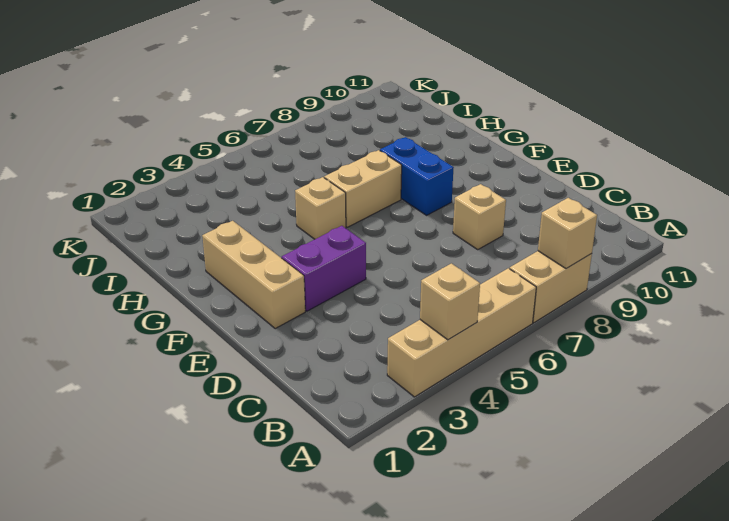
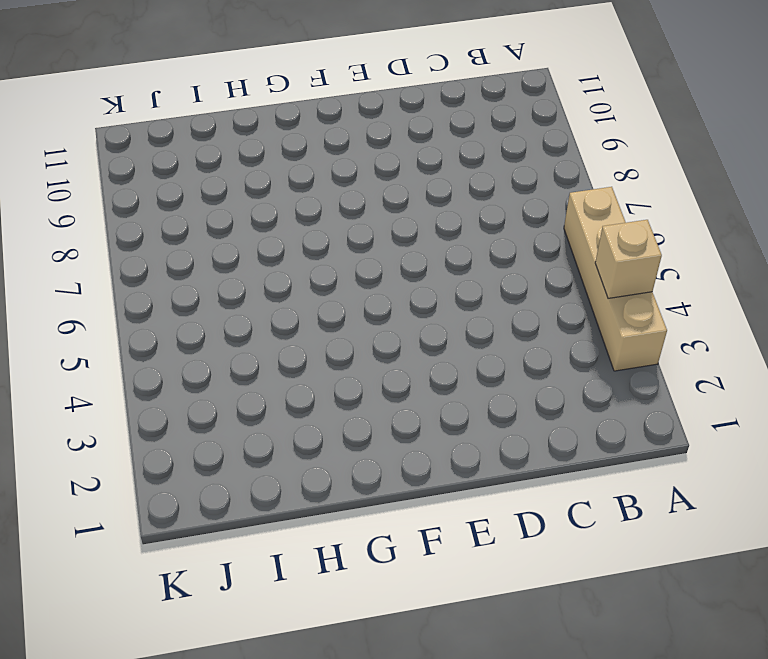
none -> tan 1x2 brick [510,251,592,323]
none -> tan 1x1 brick [453,184,506,249]

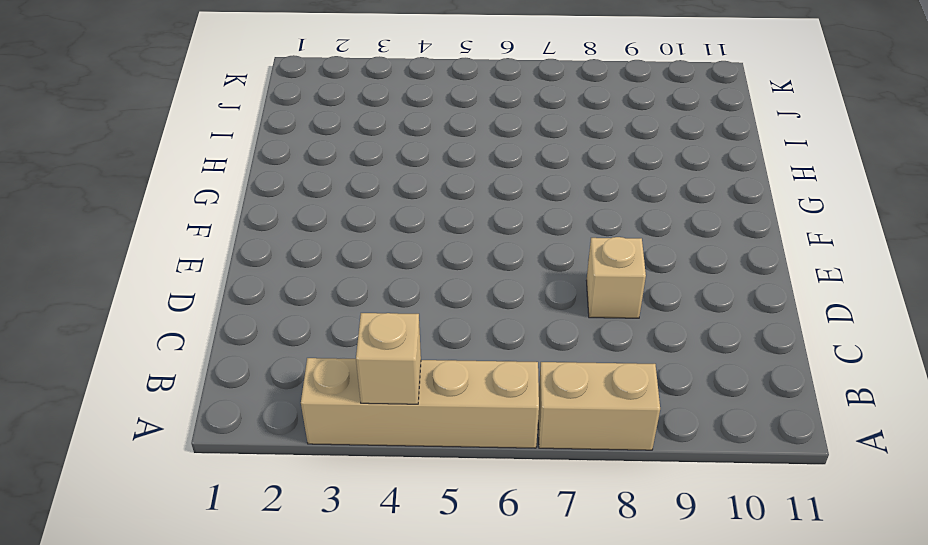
none -> tan 1x3 brick [202,221,305,329]
none -> purple 1x2 brick [282,226,366,311]

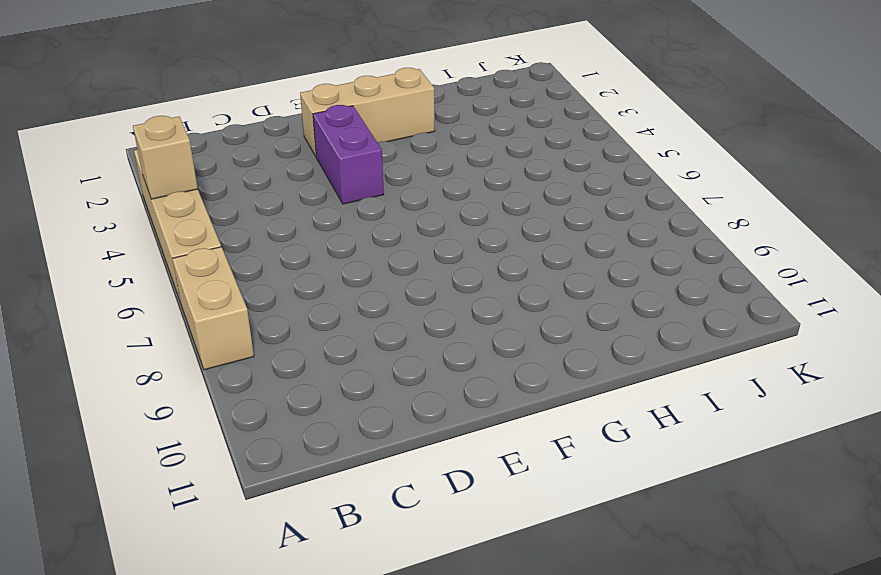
none -> tan 1x1 brick [453,184,506,249]
none -> blue 1x2 brick [380,137,454,215]

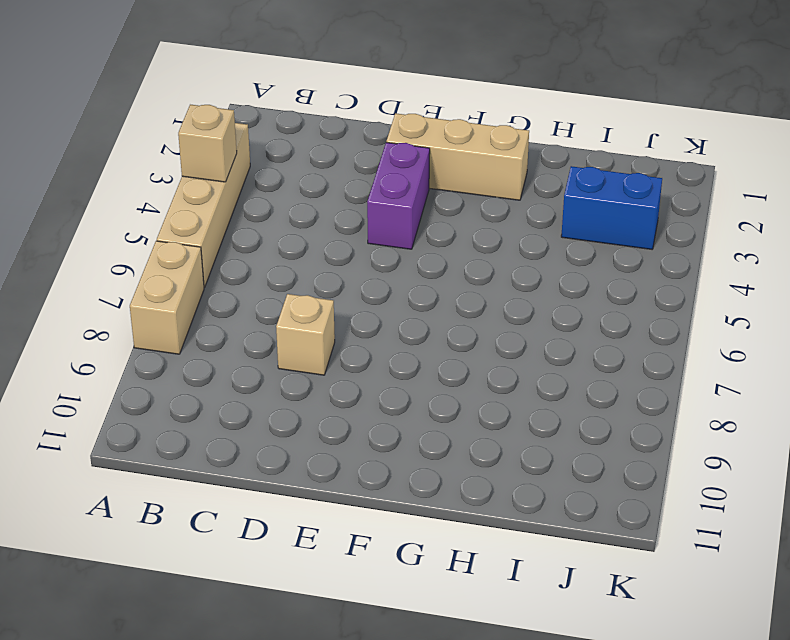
blue 1x2 brick [561,166,662,249] -> blue 1x2 brick moved to [380,137,454,215]
none -> tan 1x1 brick [295,177,346,239]
none -> tan 1x2 brick [324,150,402,227]

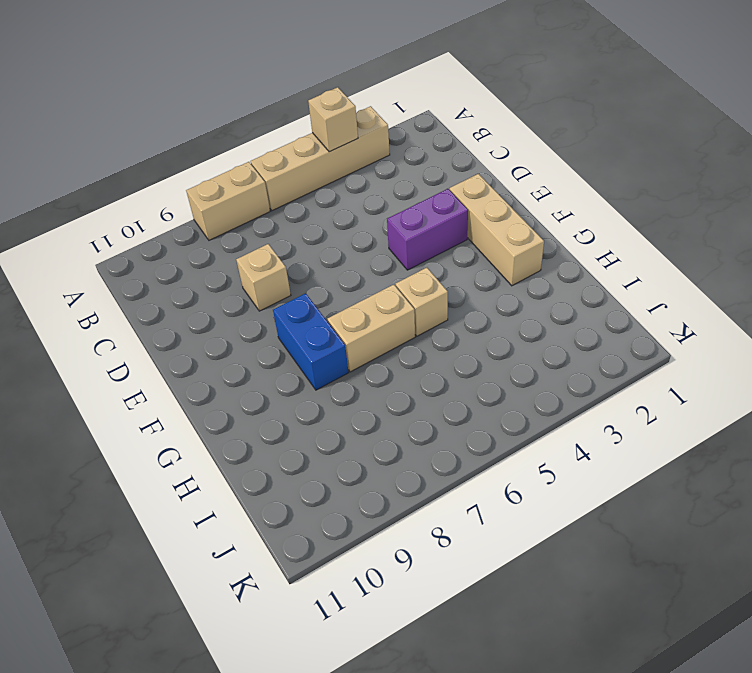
none -> tan 1x1 brick [538,198,597,268]

